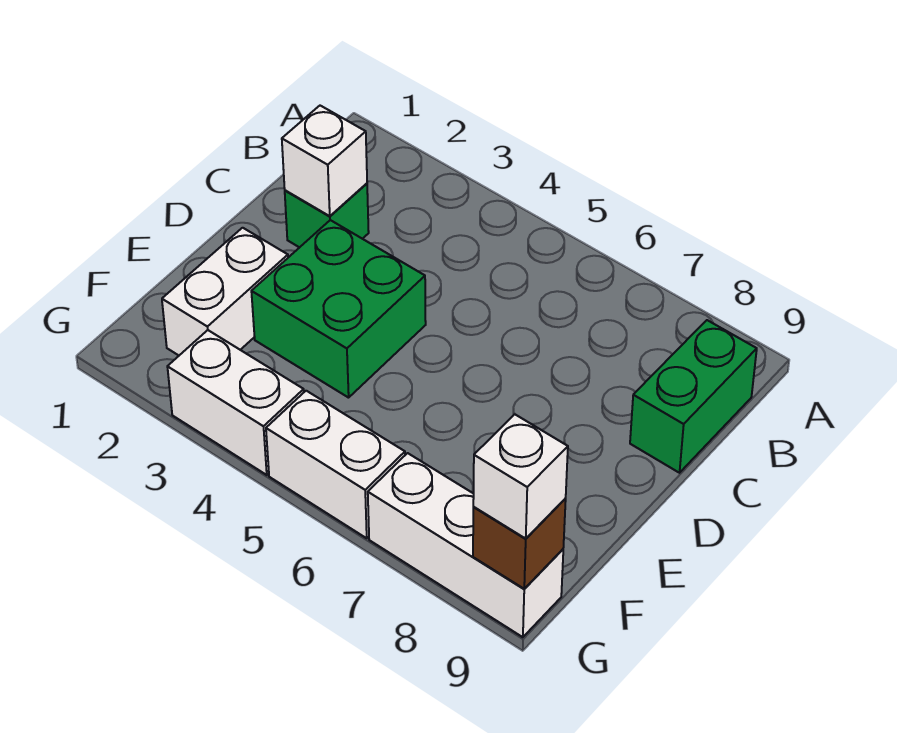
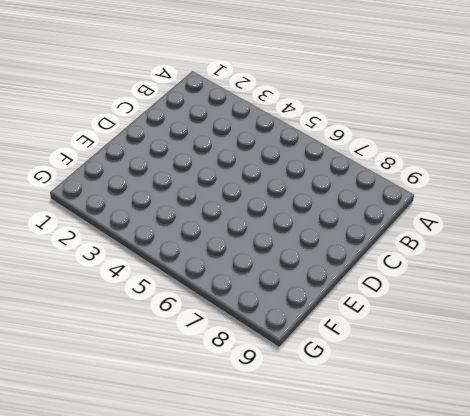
none -> green 1x2 brick [630,320,757,473]
none -> green 1x1 brick [285,184,369,247]

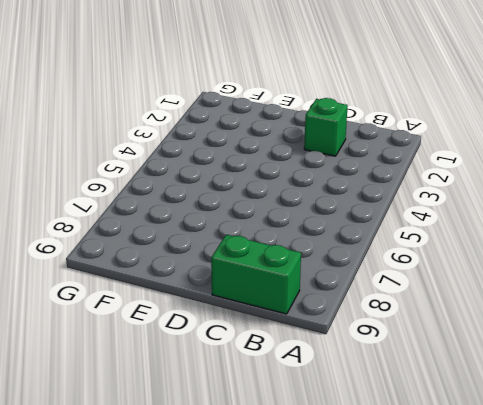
none -> green 2x2 brick [251,220,426,398]
none -> white 1x2 brick [162,228,288,355]

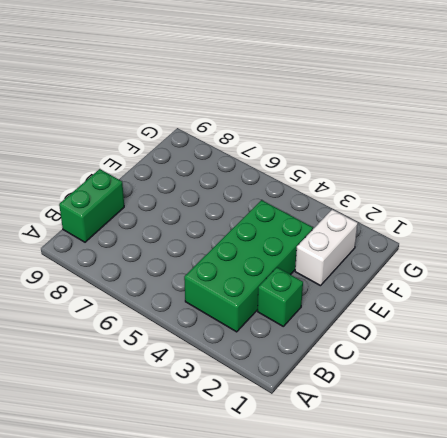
green 2x4 brick [184,200,313,332] -> green 2x2 brick [251,220,426,398]
none -> white 1x2 brick [167,330,304,475]
none -> white 1x2 brick [266,391,405,538]

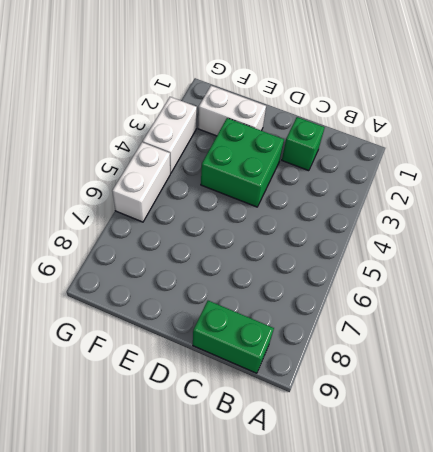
none -> white 1x3 brick [368,453,563,637]
none -> white 1x1 brick [282,106,367,216]

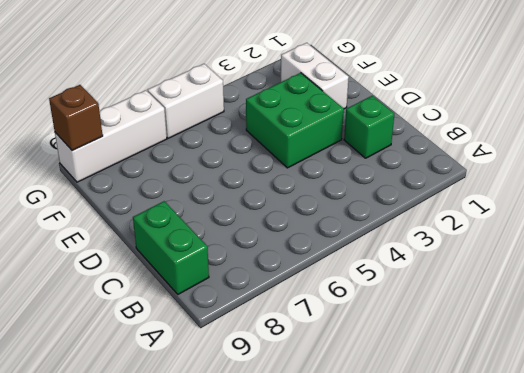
none -> white 1x2 brick [167,330,304,475]
none -> white 1x1 brick [282,106,367,216]

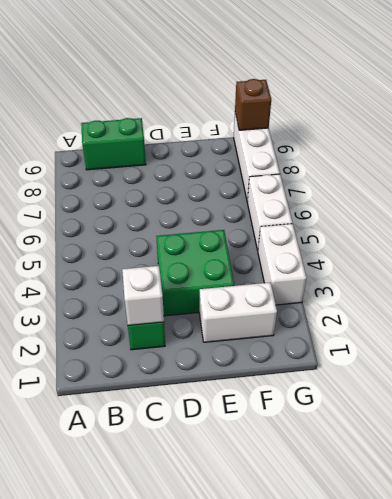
none -> white 1x1 brick [473,414,568,539]

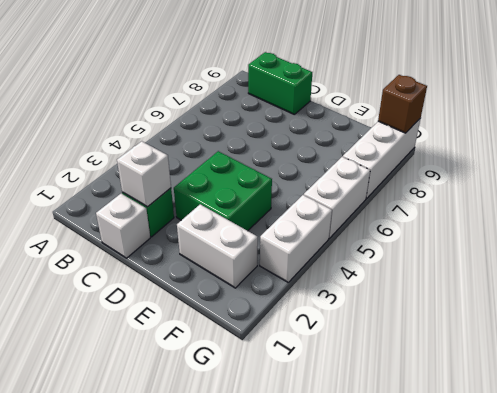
white 1x1 brick [96,194,150,258] -> white 1x1 brick moved to [473,414,568,539]

